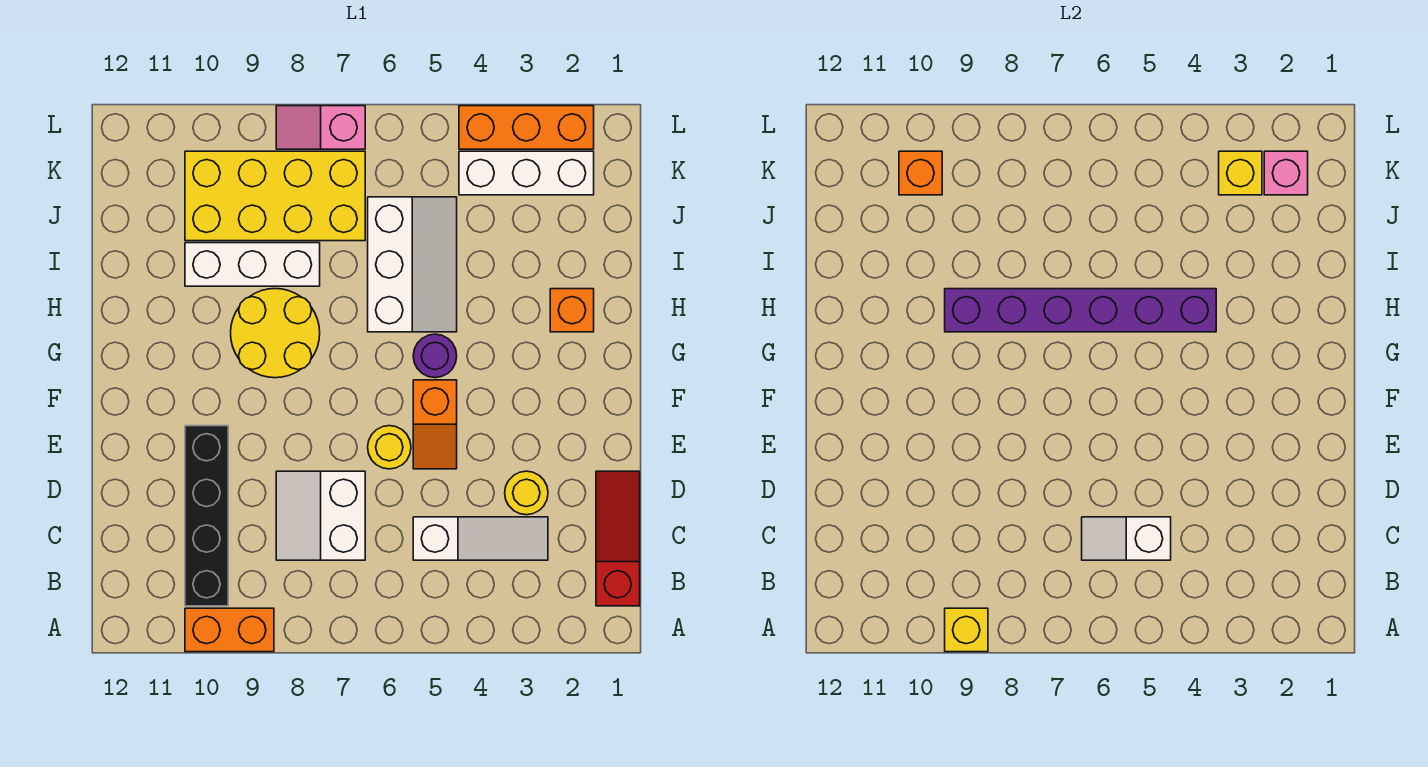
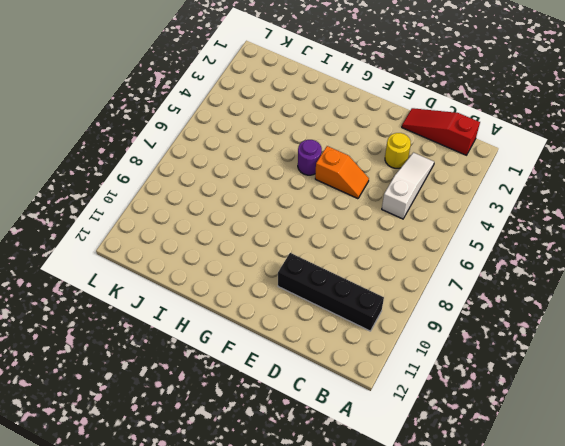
none -> orange 1x2 brick [185,608,274,652]
none -> white 2x2 slope [276,471,365,560]
none -> yellow 1x1 round brick [368,426,411,469]

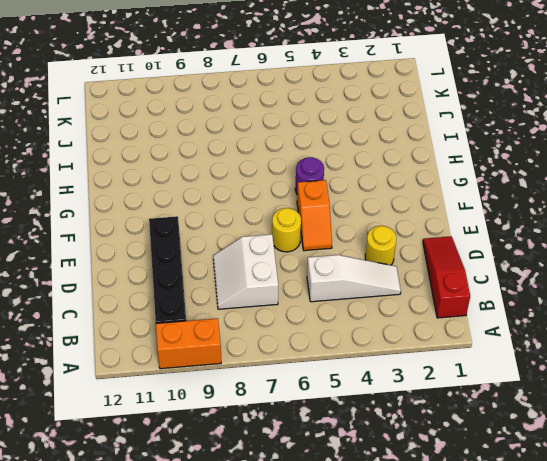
none -> yellow 2x2 round brick [231,289,320,378]
none -> orange 1x1 brick [550,289,594,332]
none -> white 2x3 slope [368,197,457,332]

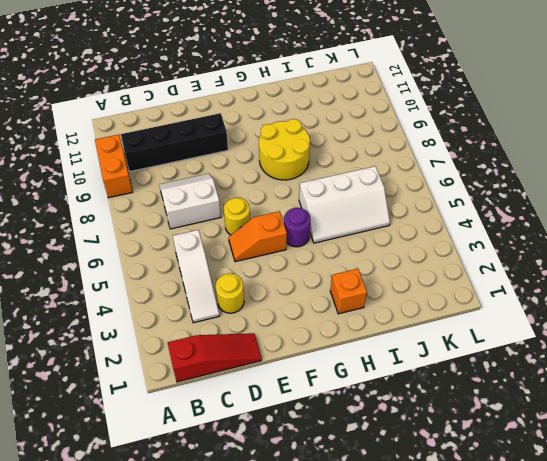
none -> white 1x3 brick [185,243,320,286]
none -> yellow 2x4 brick [185,151,365,241]
none -> white 1x3 brick [459,151,594,195]

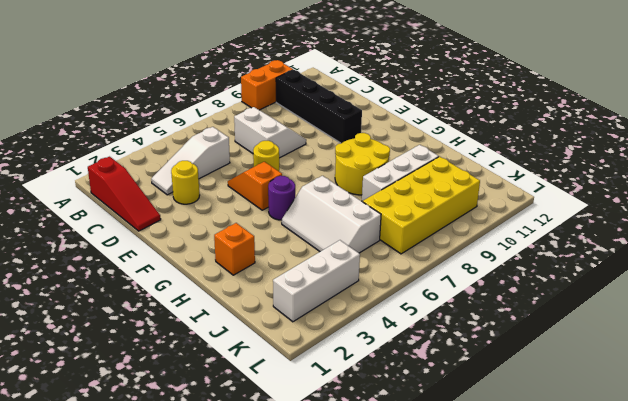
none -> orange 1x3 brick [459,106,594,149]
none -> pink 1x2 slope [276,106,365,149]
none -> yellow 1x1 brick [945,608,988,652]

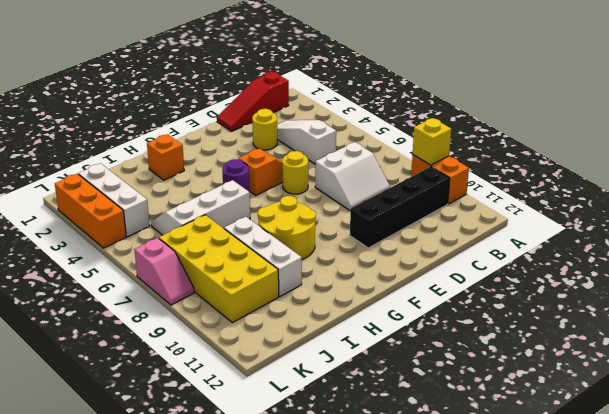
none -> white 1x2 slope [1082,517,1171,560]
none -> purple 1x6 brick [945,289,1216,332]
none -> pink 1x1 brick [1264,151,1308,195]

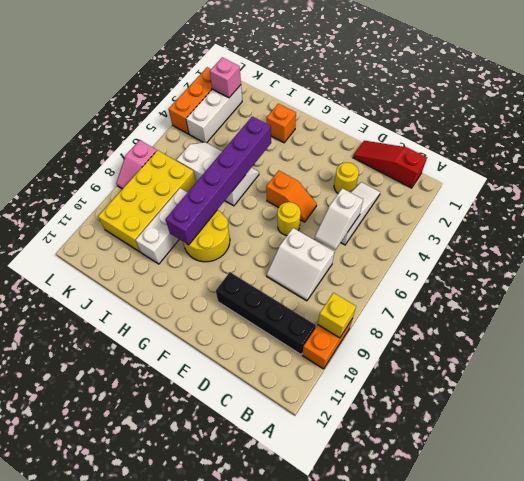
none -> purple 1x1 round brick [413,334,457,378]
none -> yellow 1x1 brick [1219,151,1262,195]
none -> orange 1x1 brick [899,151,942,195]

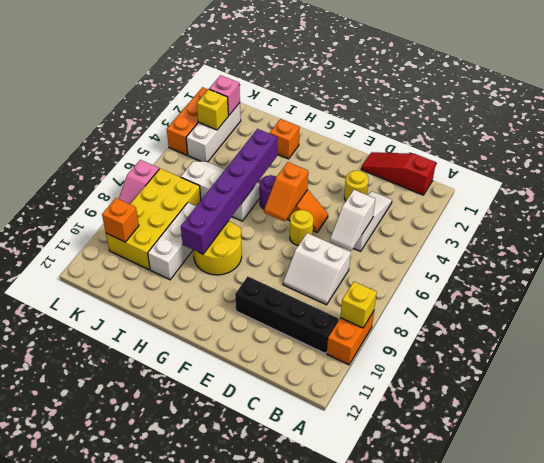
orange 1x2 slope [264,162,308,222] -> none

